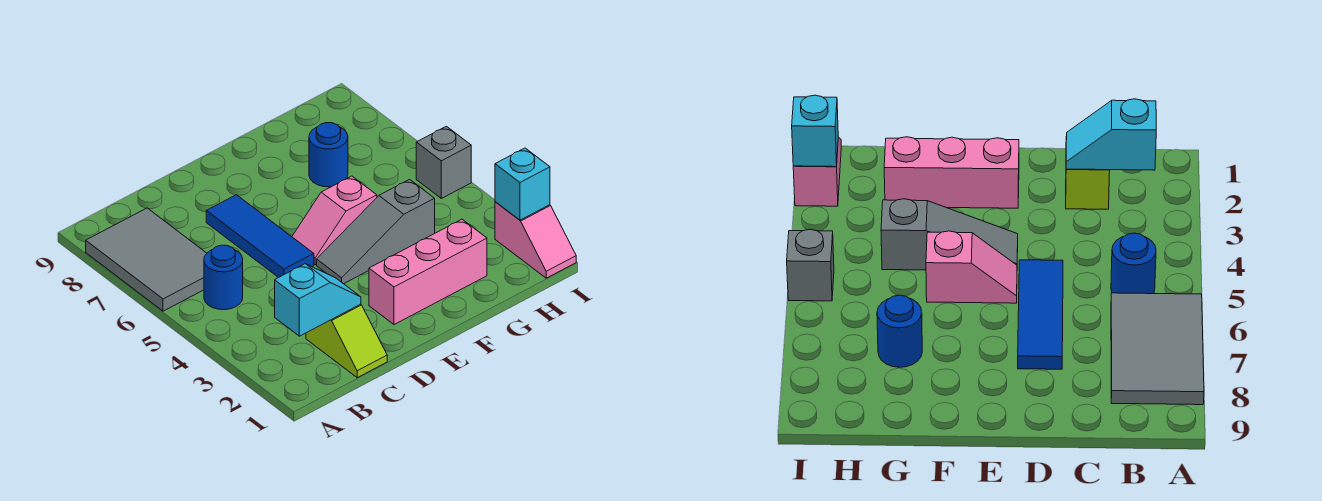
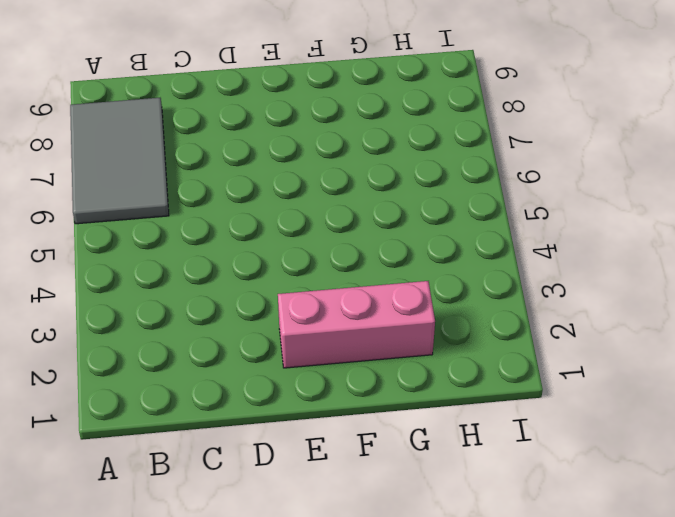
none -> blue 1x1 round brick [204,245,243,310]
none -> lime 1x2 slope [306,304,387,378]
none -> blue 1x3 tile [206,195,314,278]

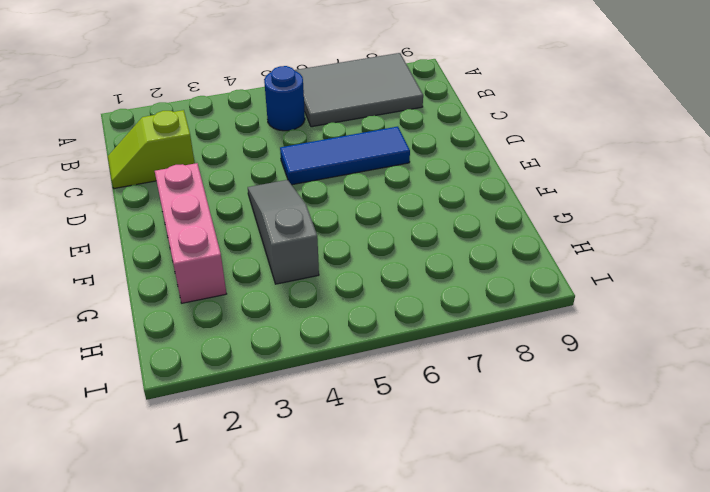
none -> pink 1x2 slope [292,176,377,265]
none -> blue 1x1 round brick [309,123,348,187]
none -> pink 1x2 slope [495,202,576,278]

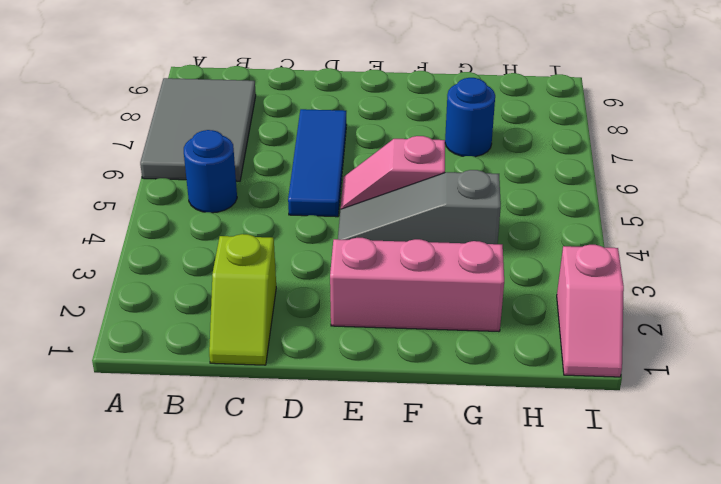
none -> grey 1x1 brick [416,126,471,198]
none -> cyan 1x2 slope [275,264,361,336]
none -> cyan 1x1 brick [495,148,550,220]

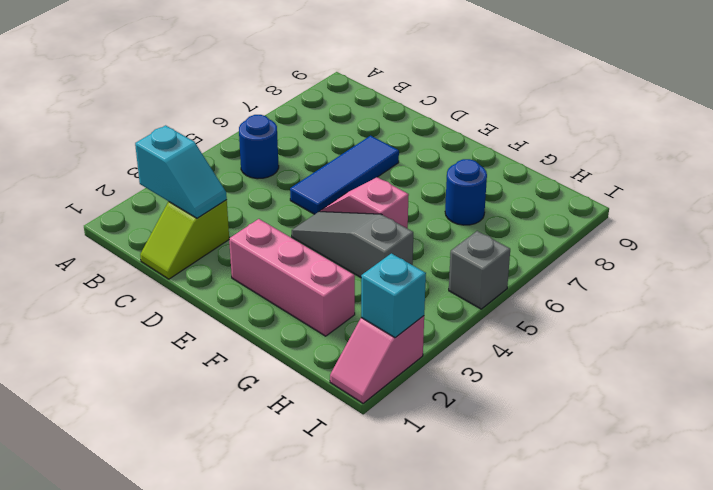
none -> grey 2x3 tile [86,208,207,311]

